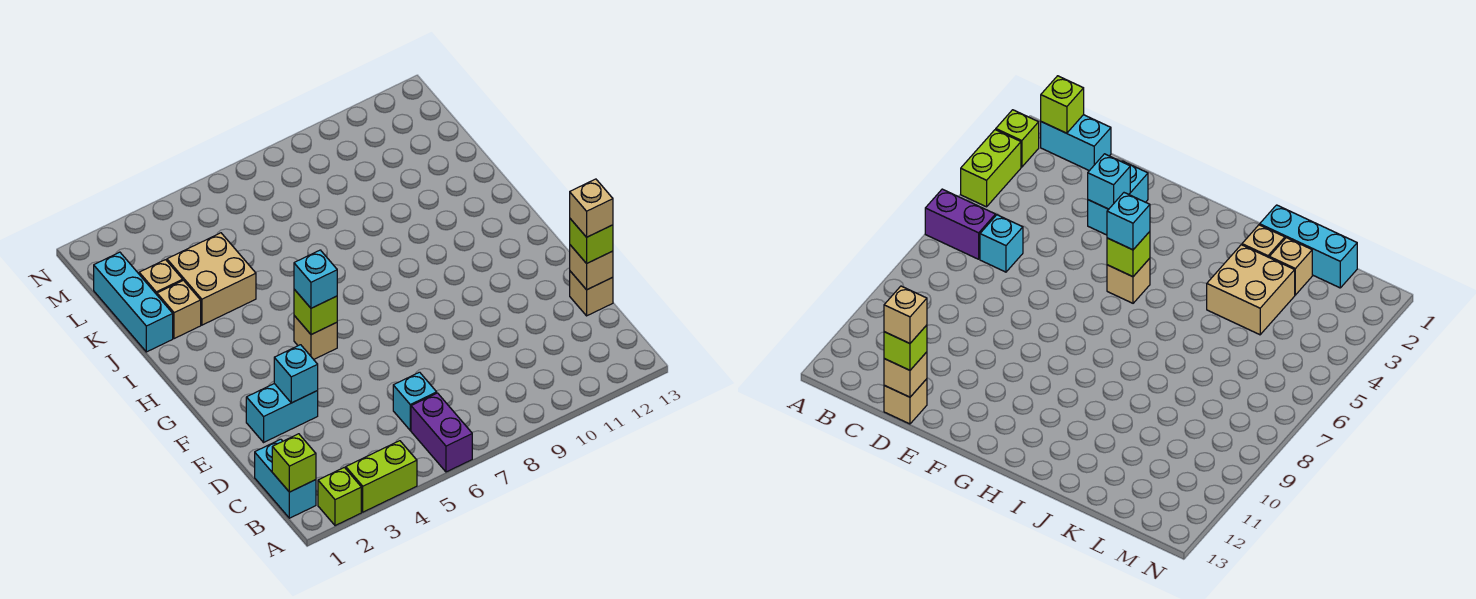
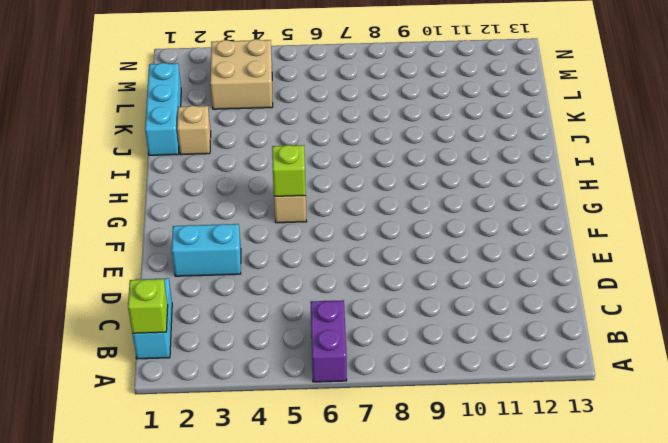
tan 2x2 brick [210,39,273,109] -> tan 2x2 brick moved to [167,233,256,325]
none -> lime 1x1 brick [318,467,361,526]
none -> lime 1x2 brick [346,441,417,512]
none -> cyan 1x1 brick [393,372,437,430]

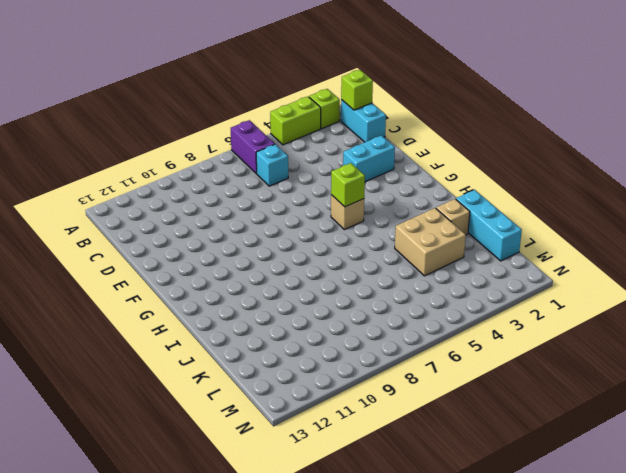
none -> tan 1x1 brick [570,271,613,316]
none -> tan 1x1 brick [139,260,183,295]
none -> tan 1x1 brick [570,245,613,290]

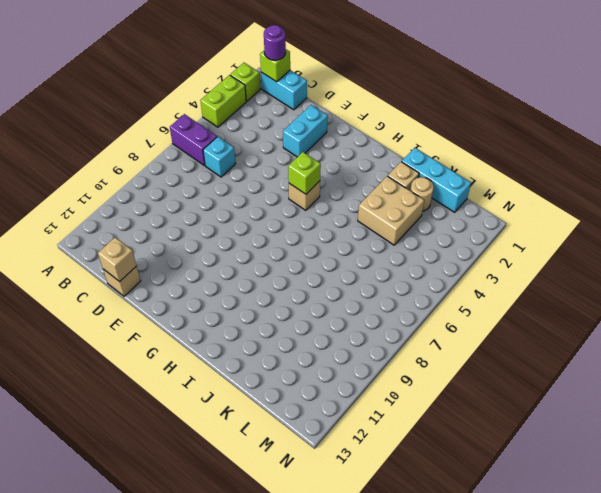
purple 1x1 round brick [264,25,286,60] -> none
tan 1x1 round brick [410,177,434,211] -> tan 1x1 brick [139,260,183,295]
none -> cyan 1x1 brick [274,345,318,403]
none -> lime 1x1 brick [570,219,613,263]
none -> cyan 1x1 brick [294,250,337,308]

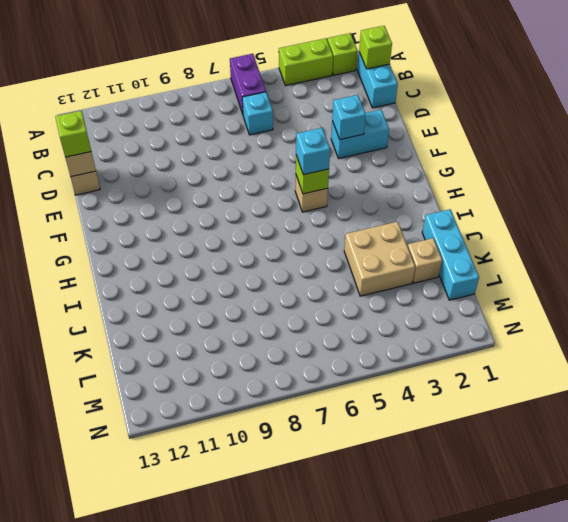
none -> tan 1x1 brick [157,280,201,339]
none -> tan 1x1 brick [570,179,613,237]

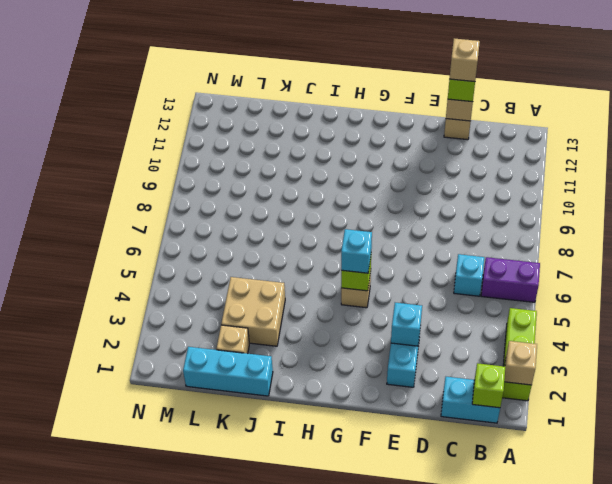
tan 1x1 brick [504,341,537,385] -> tan 1x1 brick moved to [157,280,201,339]

